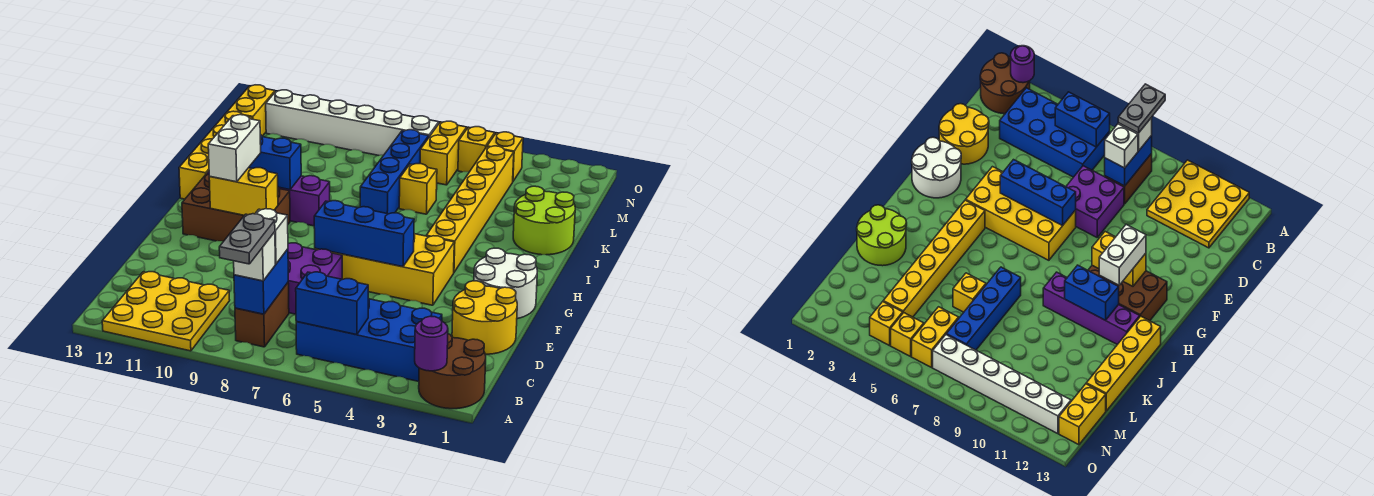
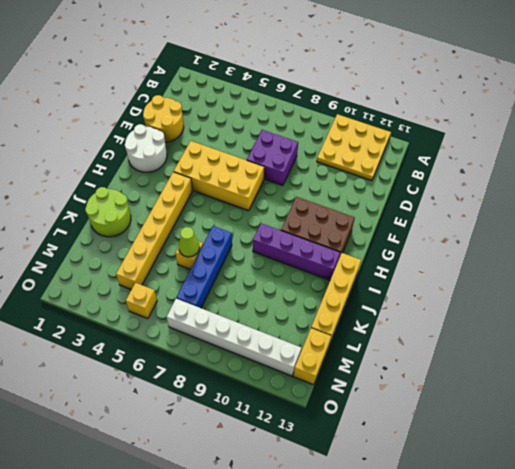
lime 1x1 cone [179,227,200,257] -> none
none -> brown 2x2 round brick [419,334,486,409]
none -> blue 2x4 brick [296,298,442,381]
none -> brown 1x2 brick [235,283,289,347]
none -> yellow 1x2 brick [420,121,467,185]

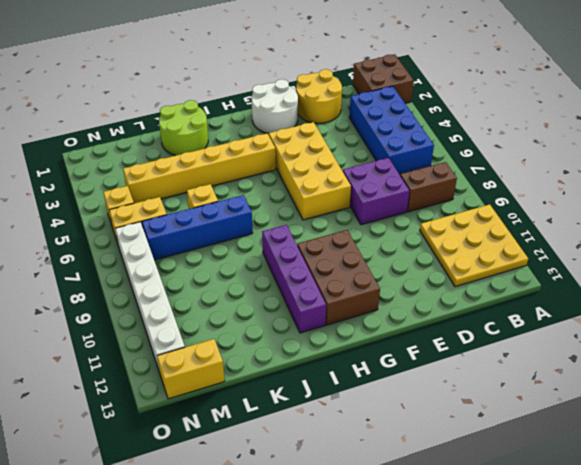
brown 2x2 brick [353,54,414,103] -> brown 2x2 round brick [419,334,486,409]
none -> yellow 1x4 brick [179,111,253,199]
none -> yellow 1x1 brick [487,132,523,181]
none -> purple 1x1 round brick [415,316,448,371]
none -> blue 1x2 brick [296,272,368,335]

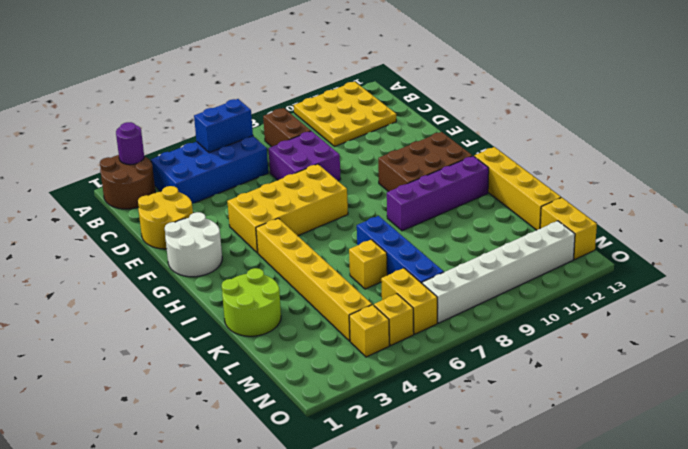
none -> blue 1x2 brick [234,249,288,314]
none -> blue 1x3 brick [314,201,414,267]
none -> yellow 1x2 brick [209,168,278,215]
none -> blue 1x2 brick [249,134,301,190]

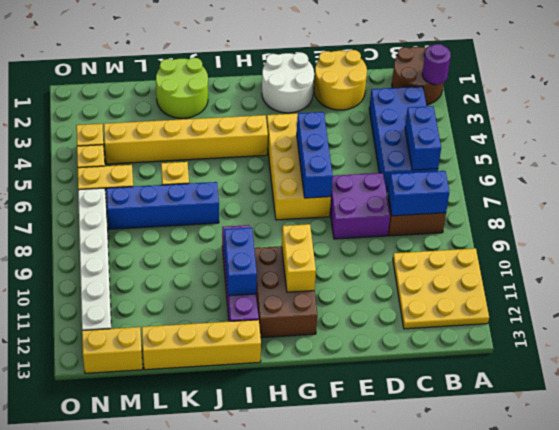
none -> white 1x1 brick [234,232,275,281]
none -> white 1x1 brick [255,209,288,264]
none -> white 1x2 brick [208,115,261,182]
none -> grey 1x2 plate [219,214,275,264]

